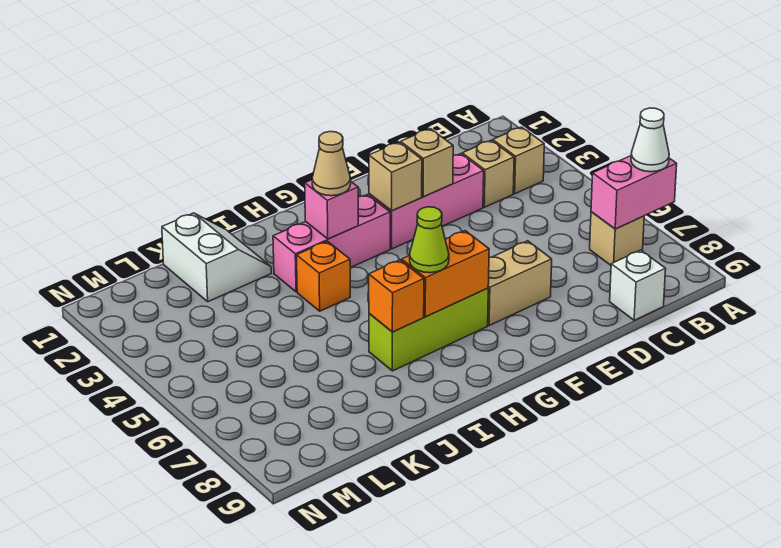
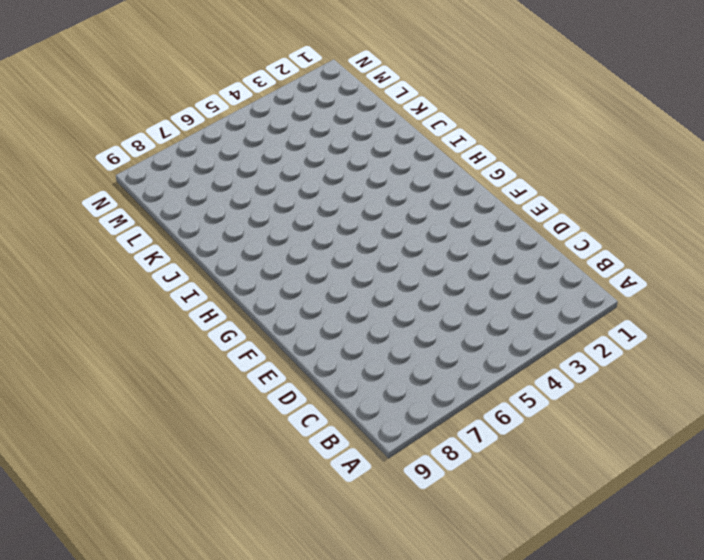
none -> tan 1x1 brick [493,127,544,194]
none -> tan 1x1 brick [590,212,644,265]
none -> tan 1x1 brick [462,140,514,207]

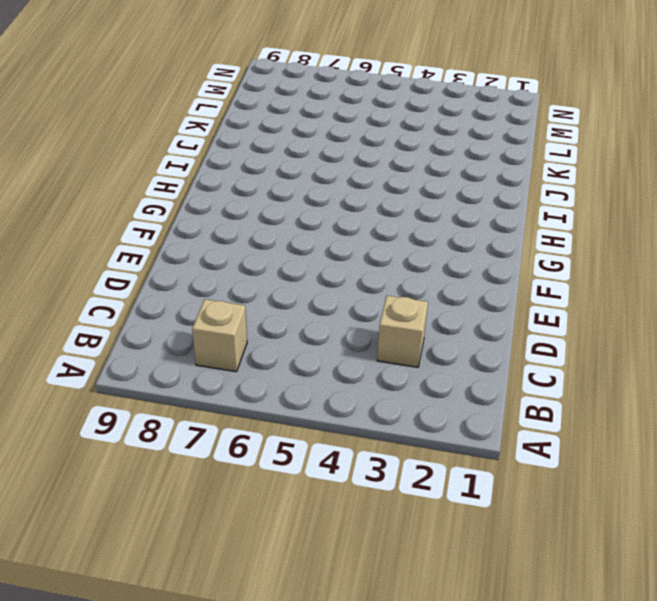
none -> tan 1x1 brick [493,127,544,194]
none -> white 1x1 brick [610,250,666,320]
none -> pink 1x3 brick [369,154,484,249]

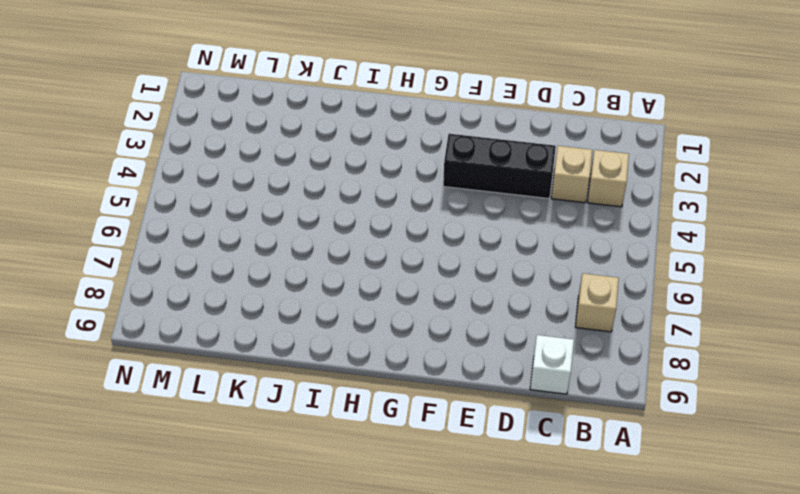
black 1x3 brick [443,134,556,199] -> pink 1x3 brick [369,154,484,249]
none -> tan 1x2 brick [488,241,552,325]
none -> pink 1x3 brick [273,195,390,292]
none -> lime 1x3 brick [369,288,488,371]

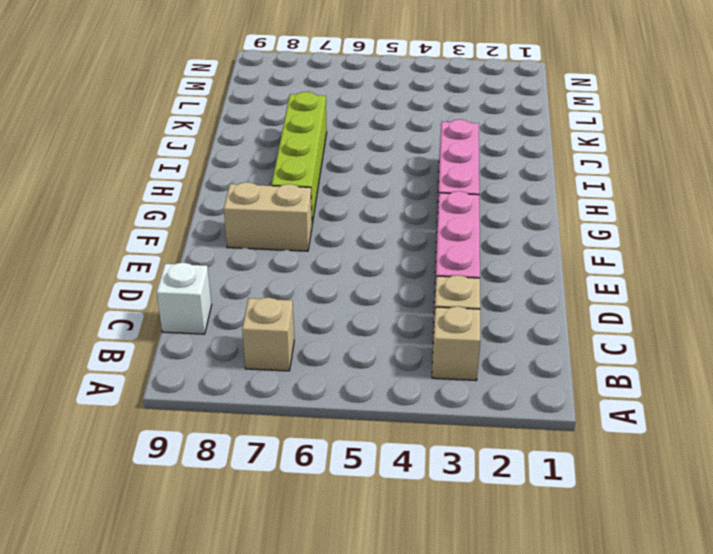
tan 1x2 brick [224,182,312,251] -> tan 1x2 brick turned to [488,241,552,325]
lime 1x4 brick [272,92,327,223] -> lime 1x3 brick [369,288,488,371]
none -> orange 1x1 brick [297,241,350,311]
none -> white 2x2 slope [162,213,271,302]
none -> pink 1x2 brick [591,156,677,229]

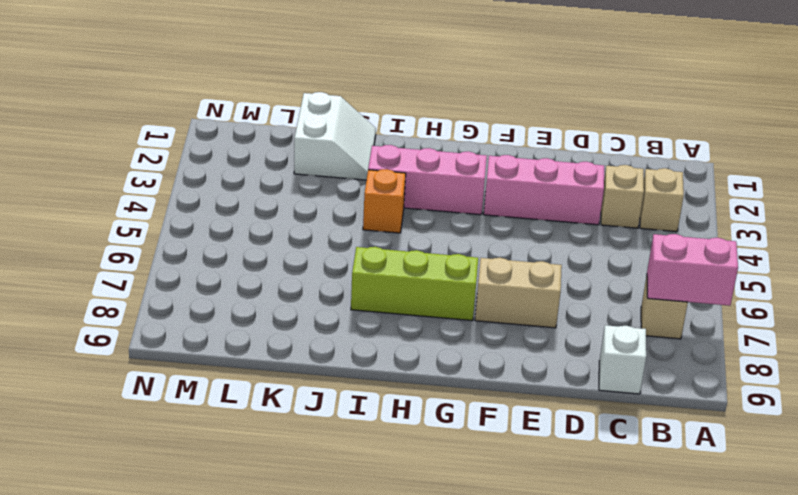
none -> tan 1x1 brick [401,129,453,197]
none -> tan 1x1 brick [369,142,422,211]
none -> orange 1x2 brick [402,231,489,317]

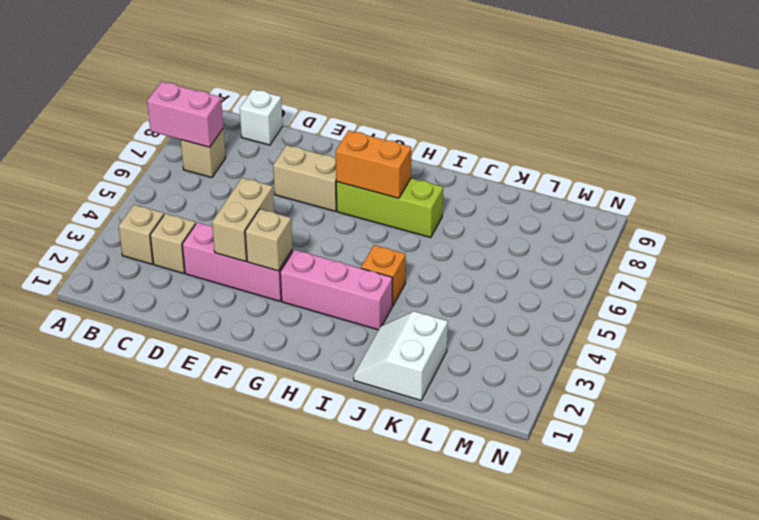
tan 1x2 brick [212,178,274,262] -> tan 1x1 brick [401,129,453,197]
none -> pink 1x1 brick [305,180,358,239]
none -> orange 1x1 brick [369,260,424,332]
none -> white 1x1 cone [631,108,669,172]

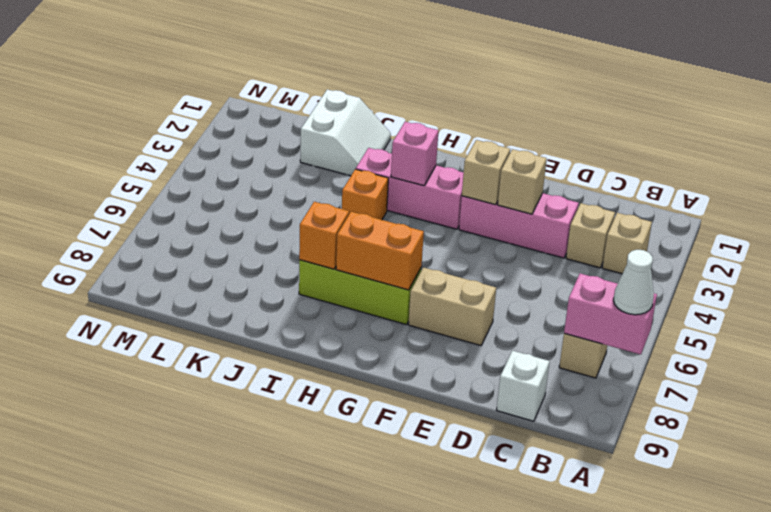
none -> tan 1x1 cone [312,132,351,196]
none -> lime 1x1 cone [410,207,449,273]

